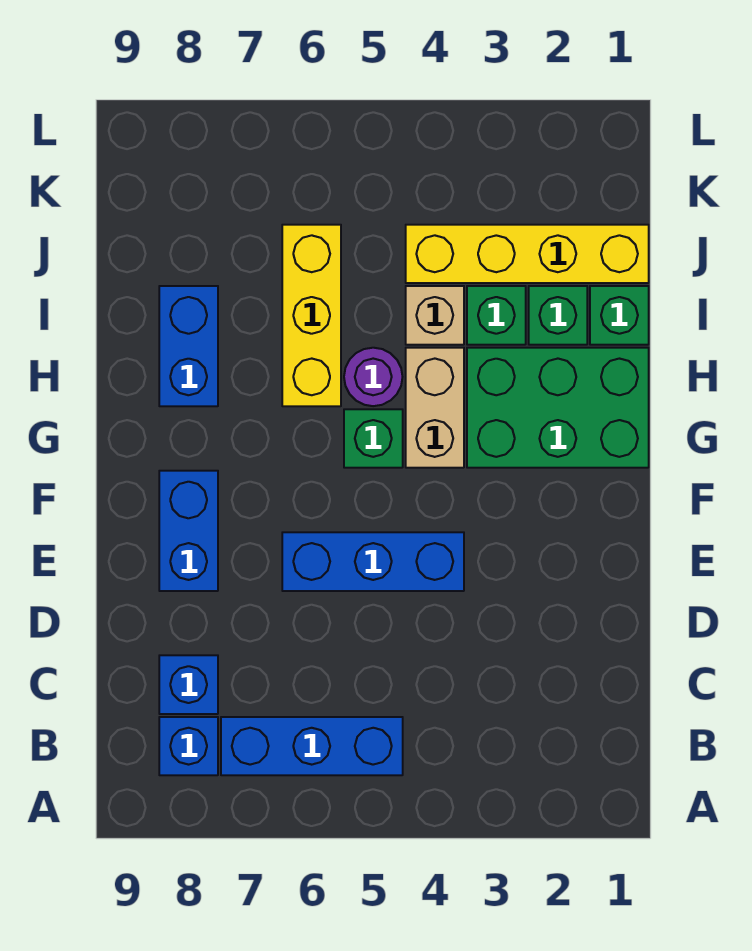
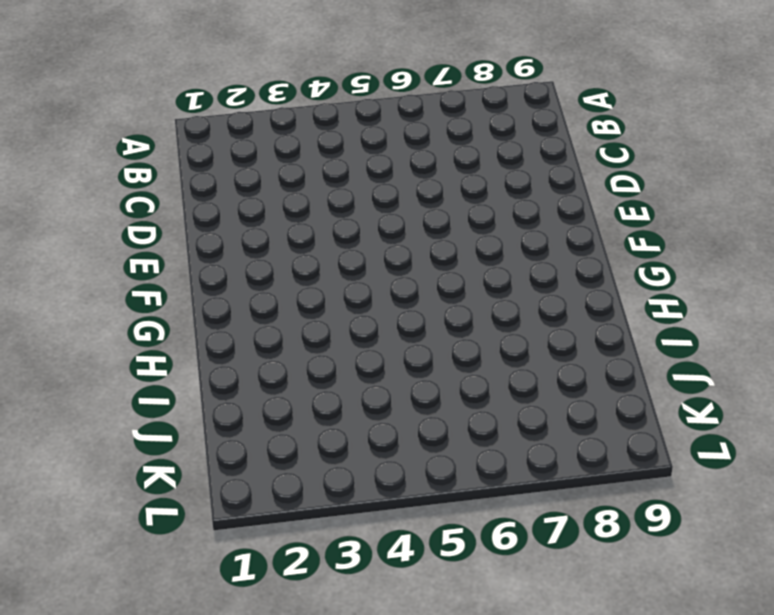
none -> blue 1x3 brick [221,717,403,775]
none -> blue 1x1 brick [159,717,218,775]
none -> blue 1x1 brick [159,655,218,714]

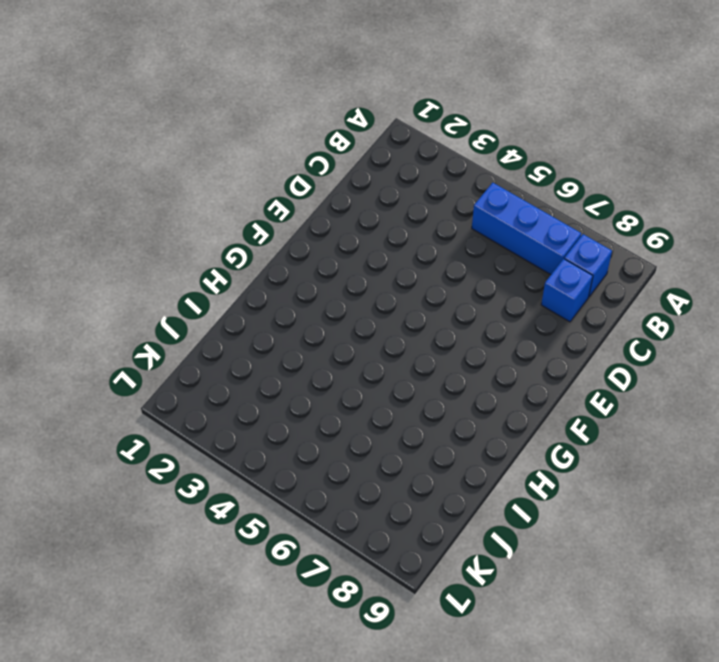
none -> blue 1x3 brick [282,532,464,591]
none -> blue 1x2 brick [159,471,218,591]
none -> green 2x3 brick [467,348,649,468]

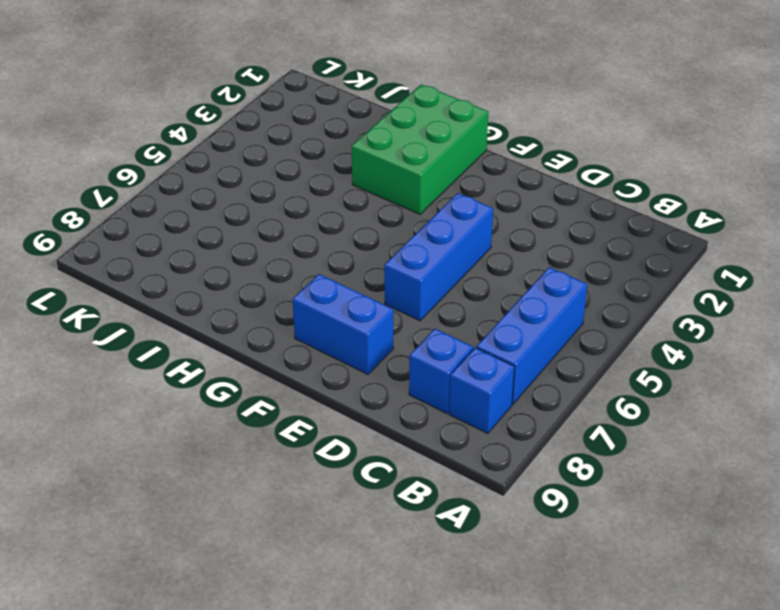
none -> tan 1x2 brick [406,348,464,468]
none -> green 1x1 brick [344,409,403,468]
none -> purple 1x1 round brick [344,348,402,406]

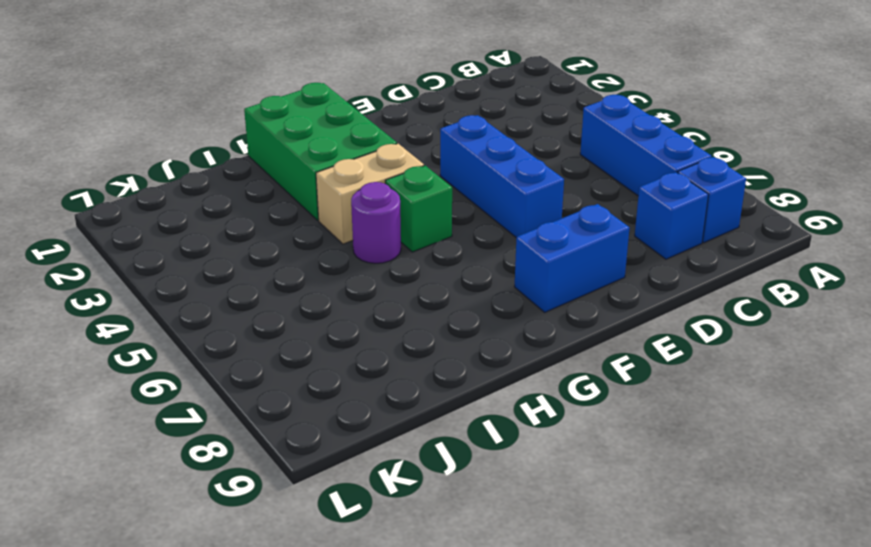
none -> yellow 1x3 brick [282,225,341,406]
none -> blue 1x2 brick [159,286,218,406]
none -> green 1x1 brick [590,286,649,345]

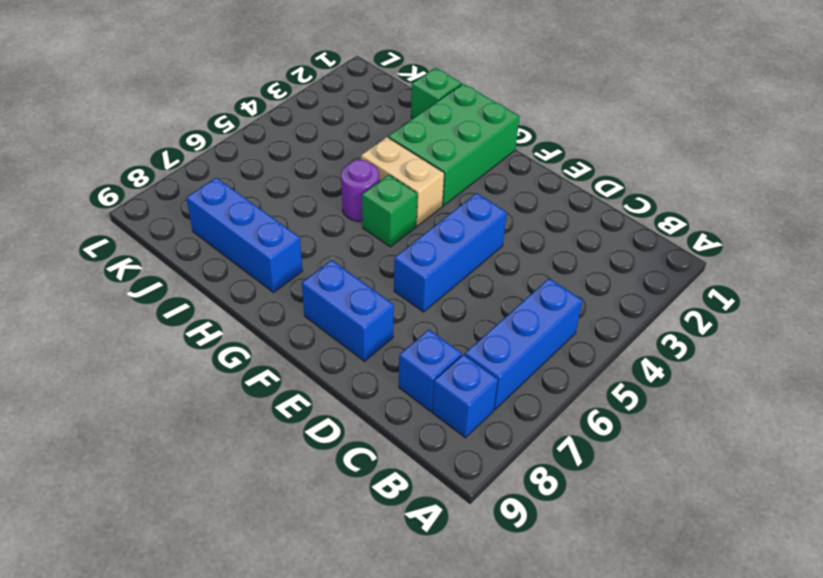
blue 1x3 brick [186,178,303,292] -> blue 1x2 brick [159,286,218,406]
none -> yellow 1x3 brick [282,225,341,406]
none -> green 1x1 brick [529,286,587,345]
none -> green 1x1 brick [467,286,526,345]

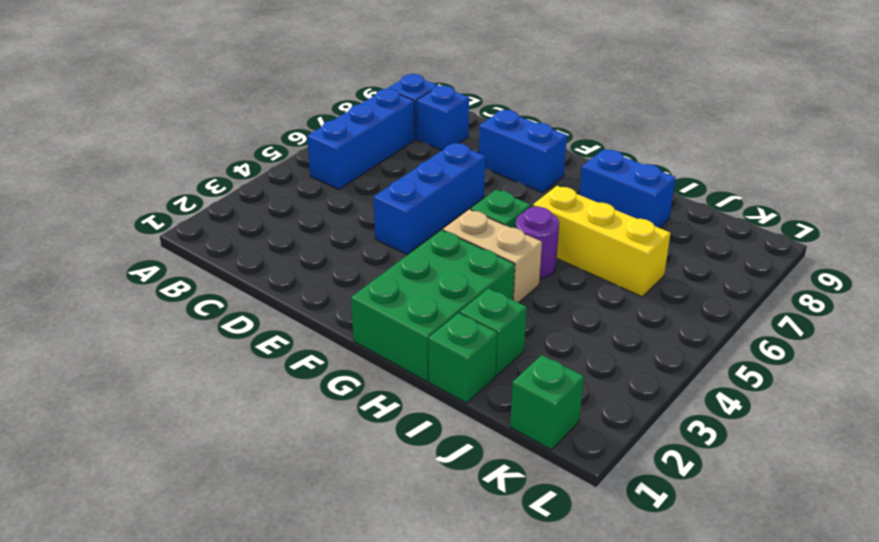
green 1x1 brick [510,355,584,450] -> green 1x1 brick moved to [467,286,526,345]
none -> tan 1x1 brick [406,286,464,345]
none -> yellow 1x4 brick [406,225,649,283]

